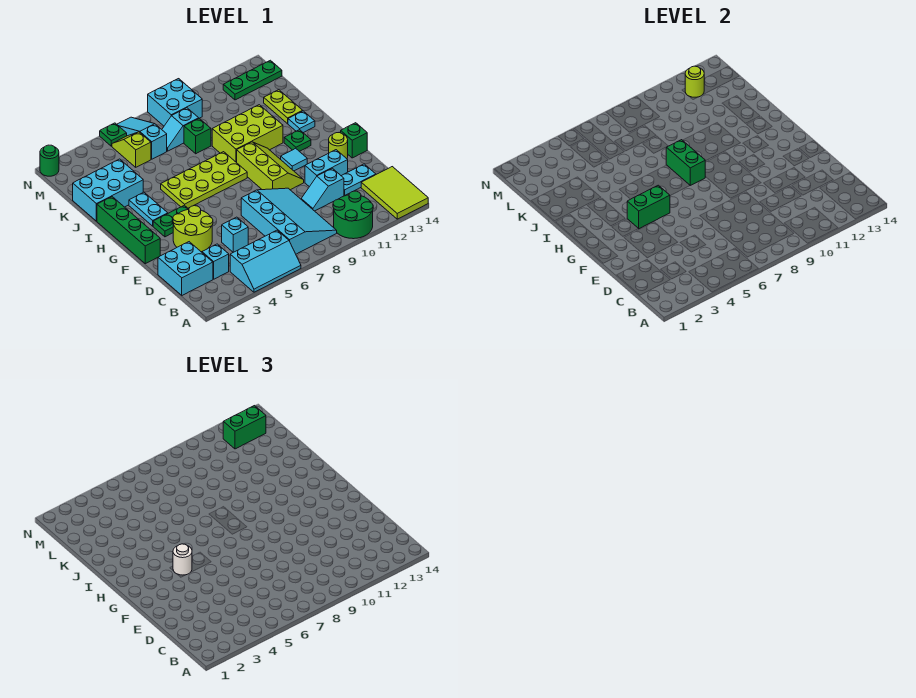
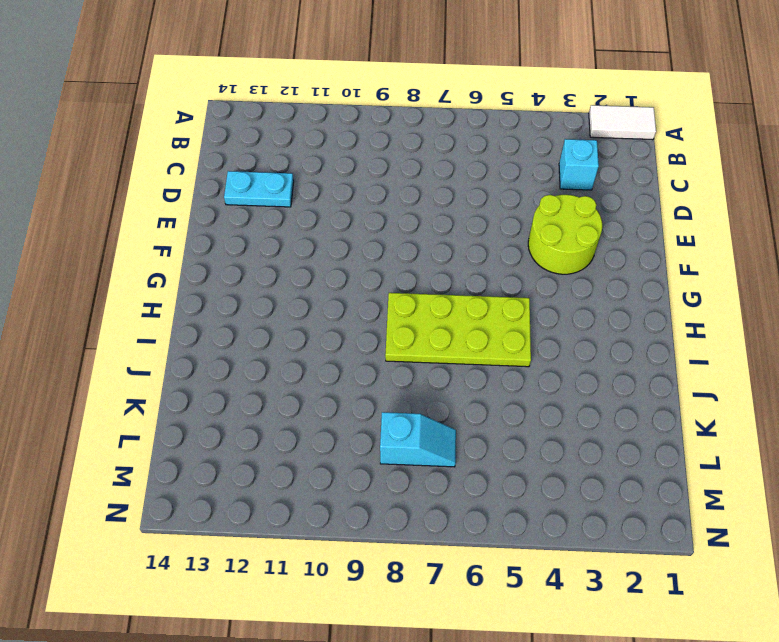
white 1x2 tile [589,105,656,140] -> none
none -> cyan 2x3 slope [230,230,301,292]
none -> green 2x2 round brick [333,191,373,239]
none -> lime 2x3 tile [361,167,428,219]
none -> cyan 3x4 slope [241,188,337,254]

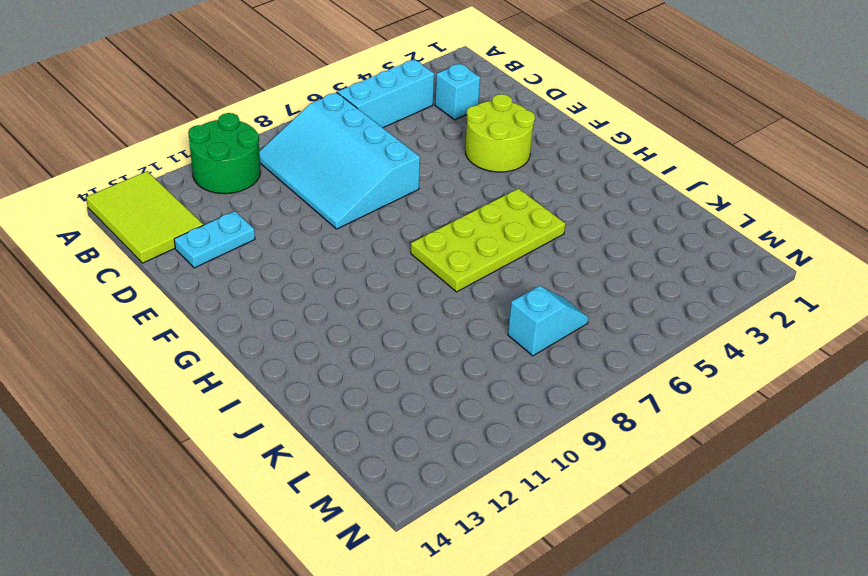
none -> cyan 2x2 brick [158,242,213,295]
none -> cyan 1x1 brick [222,217,248,252]
none -> cyan 1x2 slope [301,168,344,211]
none -> cyan 1x2 brick [305,150,348,187]

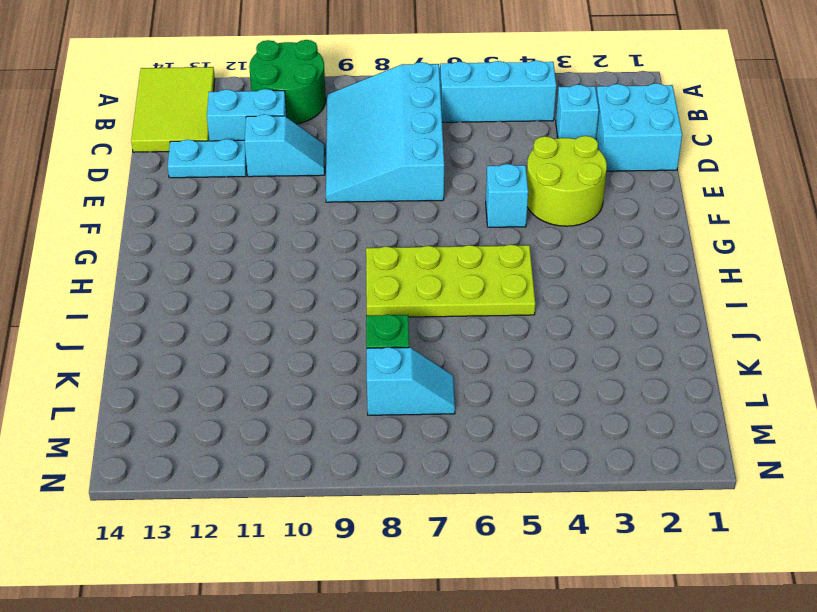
cyan 1x2 brick [207,89,287,141] -> cyan 1x2 brick moved to [305,150,348,187]
cyan 1x1 brick [486,164,528,227] -> cyan 1x1 brick moved to [222,217,248,252]
none -> green 1x4 brick [97,197,160,264]
none -> lime 2x3 slope [237,142,304,190]
none -> lime 1x1 round brick [329,133,348,159]
none -> green 1x1 brick [341,123,367,158]

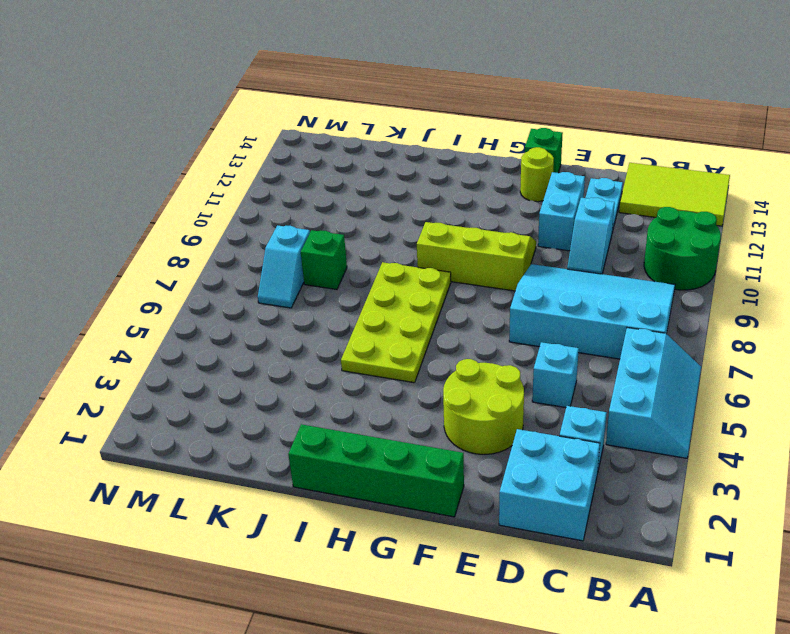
none -> green 1x2 plate [153,205,189,237]
none -> cyan 1x1 tile [281,148,307,171]
none -> cyan 1x2 plate [129,192,168,226]
none -> green 1x1 plate [284,130,311,151]

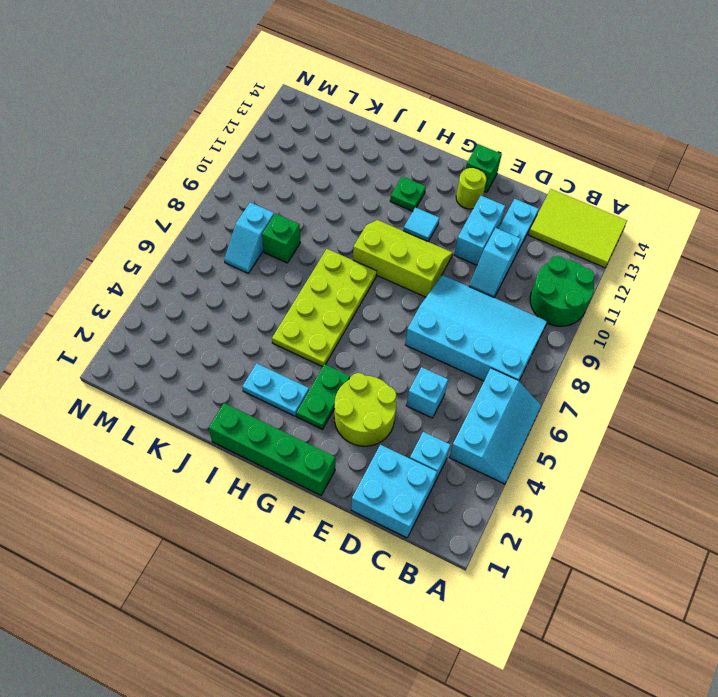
none -> lime 2x3 brick [212,105,283,163]
none -> cyan 1x1 plate [288,111,315,133]
none -> cyan 2x3 brick [73,159,143,221]
none -> lime 1x2 plate [264,90,303,124]

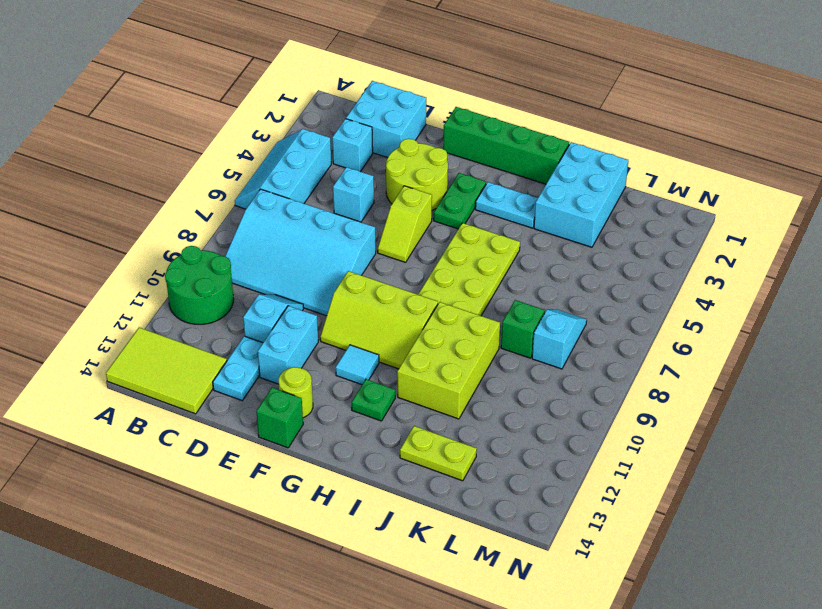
lime 1x2 slope [378,186,432,262] -> lime 1x2 slope turned to [112,132,151,167]
none -> cyan 1x1 plate [288,111,315,133]
none -> cyan 1x3 slope [117,117,167,159]
none -> cyan 2x2 brick [148,79,202,126]
none -> green 1x3 plate [223,60,282,100]

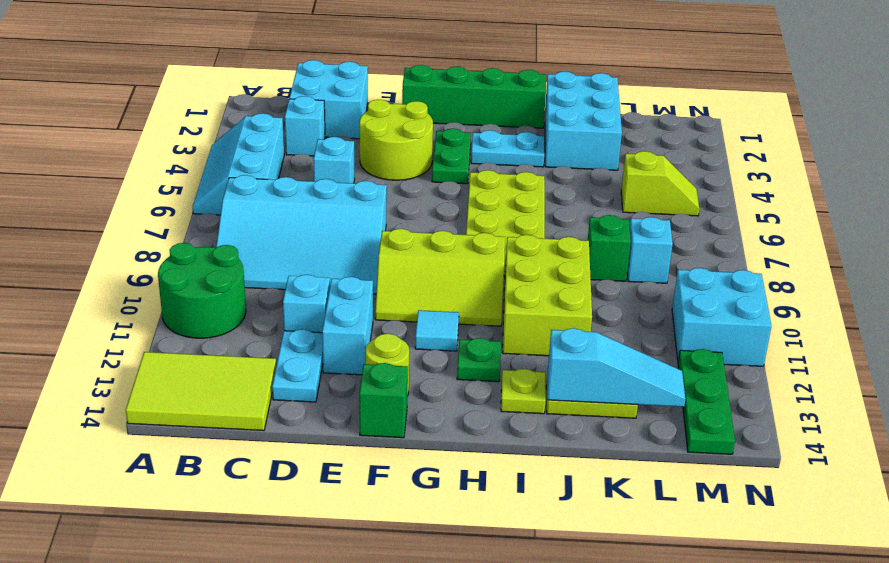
lime 1x1 plate [501,369,546,414] -> cyan 1x1 plate [288,111,315,133]
cyan 1x3 slope [548,328,685,407] -> cyan 1x3 slope moved to [117,117,167,159]
cyan 2x2 brick [672,268,771,366] -> cyan 2x2 brick moved to [148,79,202,126]
none -> green 1x1 round brick [40,145,59,176]
none -> green 1x1 plate [100,123,127,146]
none -> green 1x2 brick [627,185,670,229]
none -> green 1x2 brick [666,140,705,185]

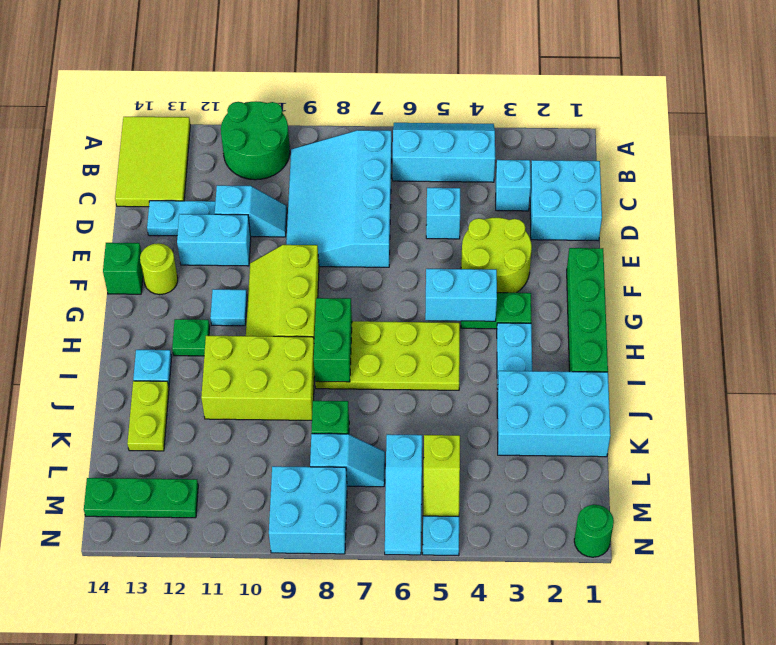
cyan 1x2 brick [425,269,497,321] -> green 1x2 brick [627,185,670,229]
cyan 1x1 plate [423,516,459,556] -> green 1x1 plate [100,123,127,146]
none -> lime 1x1 round brick [685,66,704,97]
none -> white 1x1 round brick [173,544,192,575]
none -> green 1x2 brick [223,406,266,449]

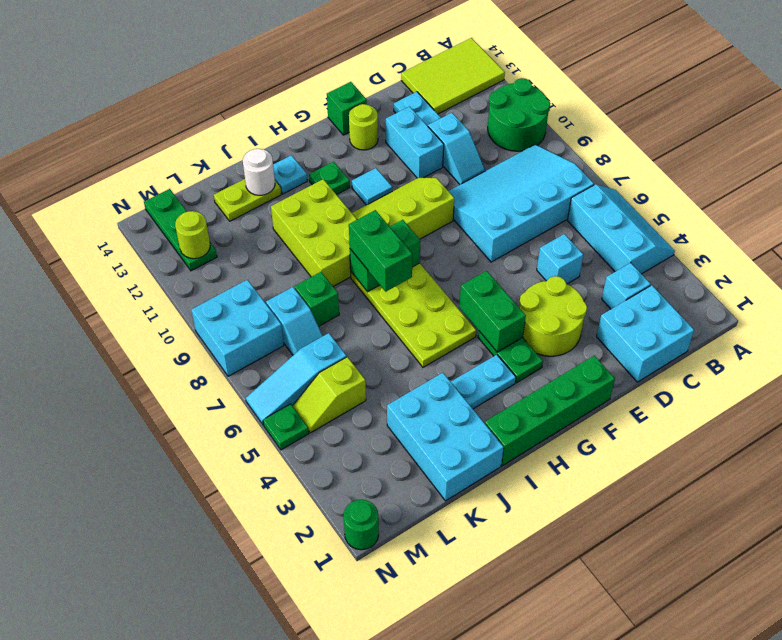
green 1x2 brick [349,210,412,291] -> green 1x2 brick moved to [223,406,266,449]
white 1x1 round brick [243,149,275,195] -> white 1x1 round brick moved to [173,544,192,575]

